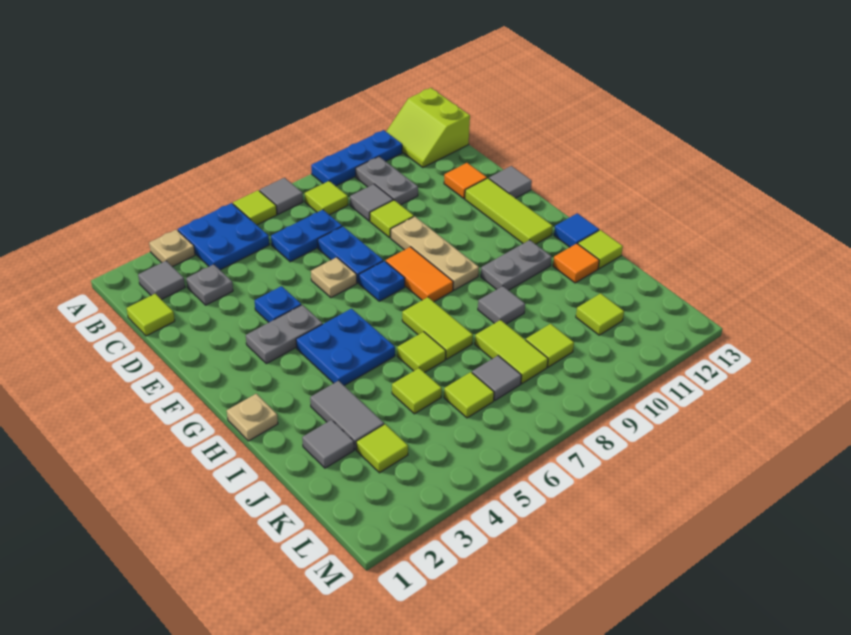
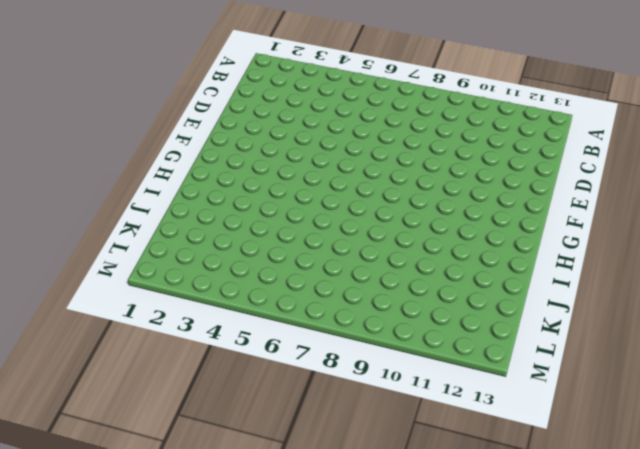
none -> tan 1x1 plate [149,230,195,267]
none -> blue 2x2 plate [178,203,269,270]
none -> lime 1x1 tile [233,190,277,225]
none -> grey 1x1 tile [260,178,303,214]

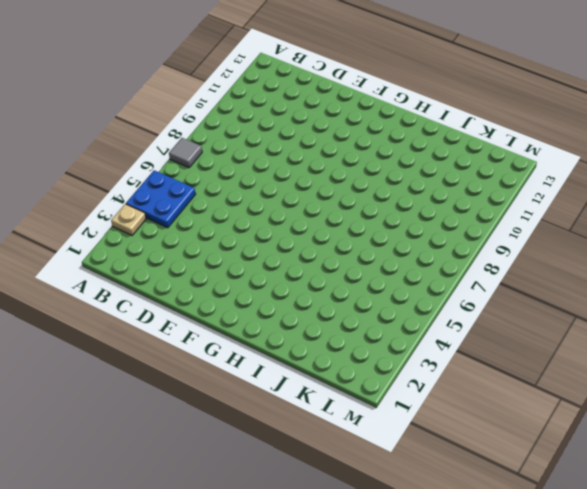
none -> lime 1x1 tile [233,190,277,225]
none -> blue 1x3 plate [311,130,402,186]
none -> lime 2x2 slope [386,88,470,167]
none -> grey 1x1 tile [138,261,185,300]

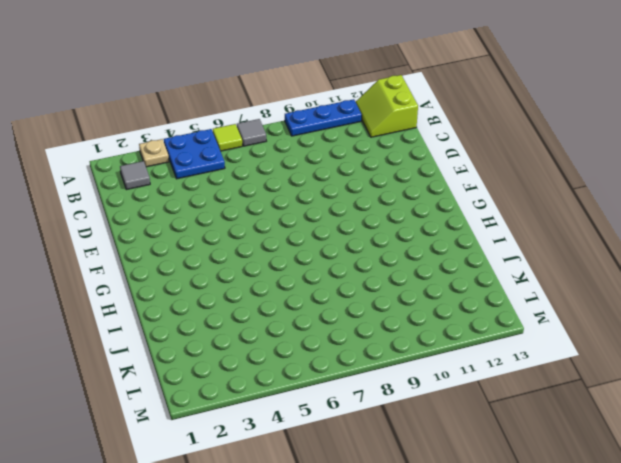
none -> lime 1x1 tile [305,181,348,215]
none -> grey 1x2 plate [356,157,418,205]
none -> lime 1x1 tile [127,294,175,336]
none -> grey 1x1 plate [186,264,233,305]

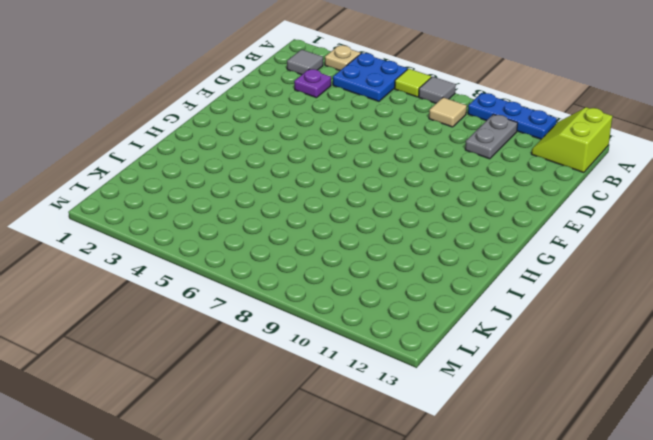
tan 1x1 tile [429,97,467,127] -> lime 1x1 tile [305,181,348,215]
purple 1x1 plate [294,69,331,98] -> grey 1x1 plate [186,264,233,305]
none -> lime 1x1 tile [127,294,175,336]
none -> blue 1x2 plate [271,210,342,262]
none -> grey 1x1 tile [350,184,393,221]
none -> blue 1x2 plate [318,226,383,283]

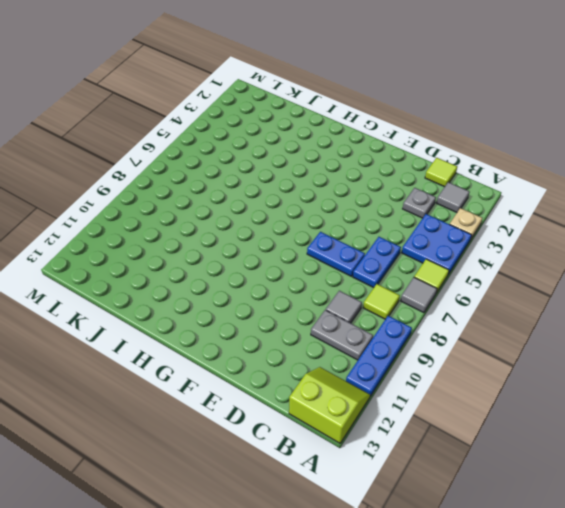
none -> lime 1x1 tile [370,200,414,238]
none -> orange 1x1 tile [444,163,487,198]
none -> blue 1x1 plate [255,286,301,322]
none -> tan 1x1 plate [311,257,357,298]

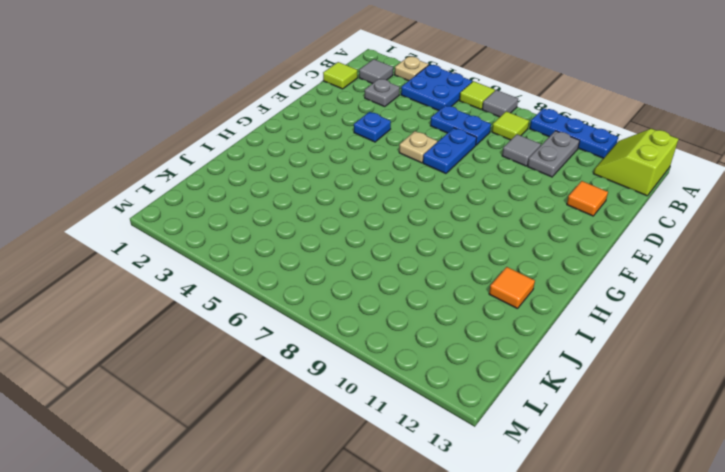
none -> lime 1x1 tile [370,200,414,238]
none -> tan 1x3 plate [391,216,479,290]
none -> lime 1x3 tile [465,178,553,244]
none -> grey 1x1 tile [489,166,532,198]

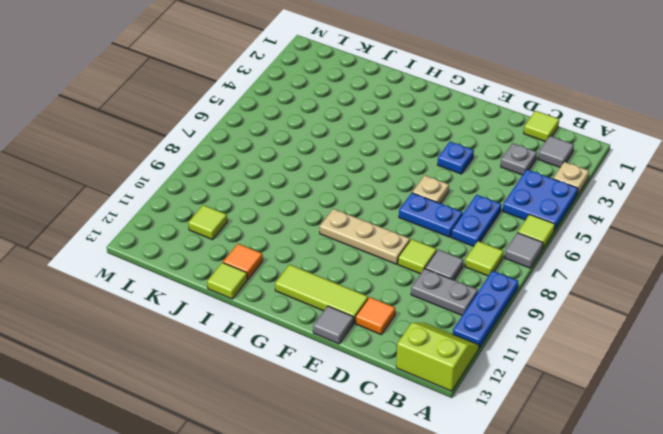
none -> grey 1x2 plate [246,305,322,364]
none -> blue 1x1 plate [359,261,405,301]
none -> orange 1x2 tile [386,247,453,302]
none -> blue 2x2 plate [296,309,395,385]

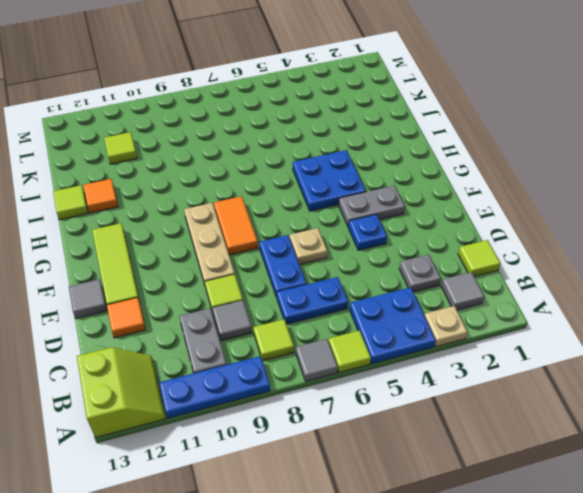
none -> blue 1x1 plate [359,261,405,301]
none -> tan 1x1 plate [227,394,278,441]
none -> lime 1x2 tile [402,297,473,359]
none -> grey 1x2 plate [481,240,552,290]

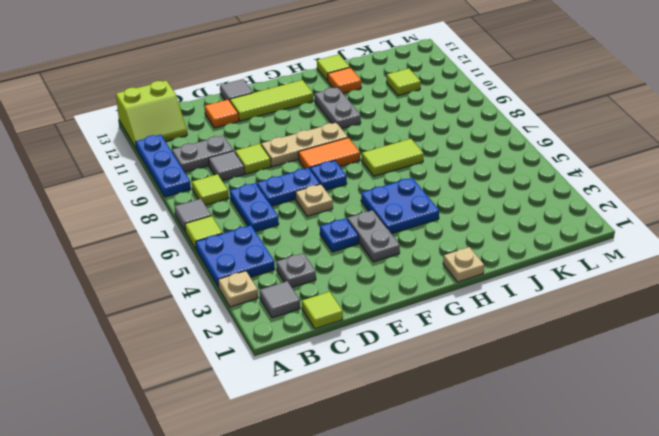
none -> blue 1x1 tile [554,213,599,247]
none -> grey 1x2 tile [310,381,384,450]
none -> lime 1x1 tile [397,332,446,373]
none -> grey 1x1 tile [478,286,525,324]

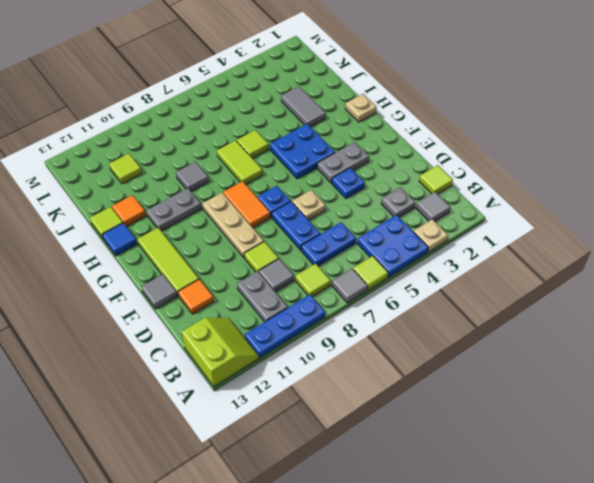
none -> grey 1x1 tile [302,420,354,468]
none -> lime 1x1 tile [392,368,442,414]
none -> lime 1x2 tile [475,320,548,384]
none -> lime 1x1 tile [356,424,408,473]

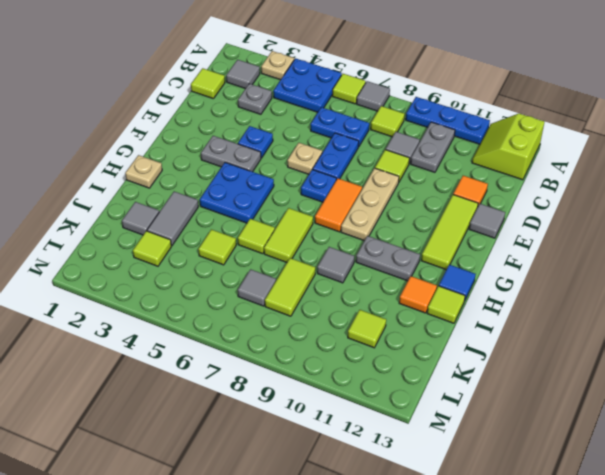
none -> lime 1x1 tile [444,372,494,418]
none -> lime 1x1 tile [526,324,574,367]

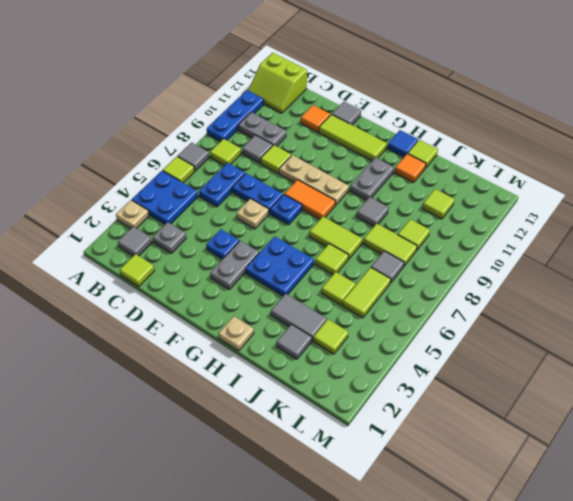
lime 1x2 tile [343,267,391,318] -> lime 1x1 tile [444,372,494,418]

